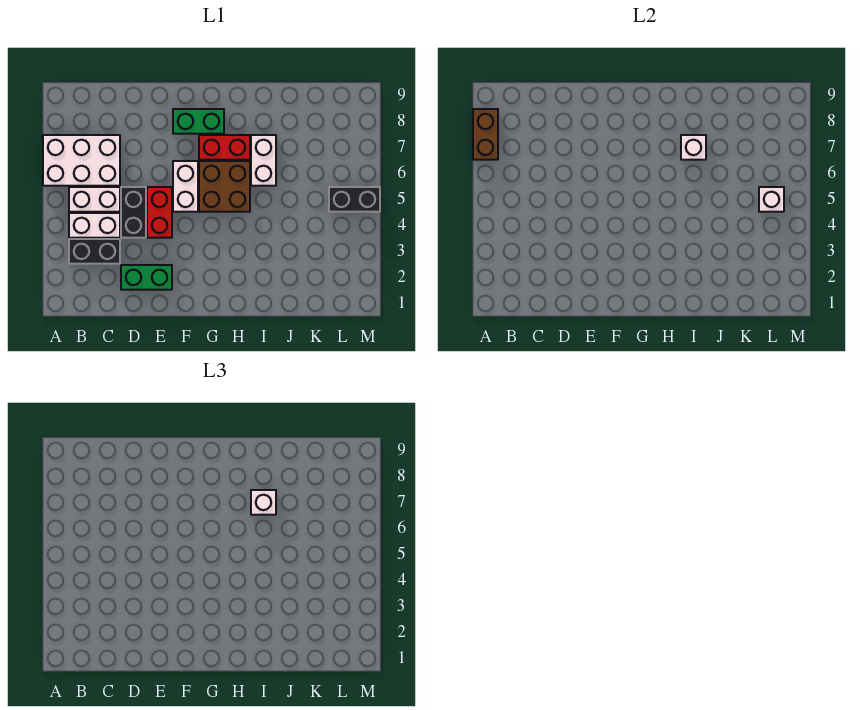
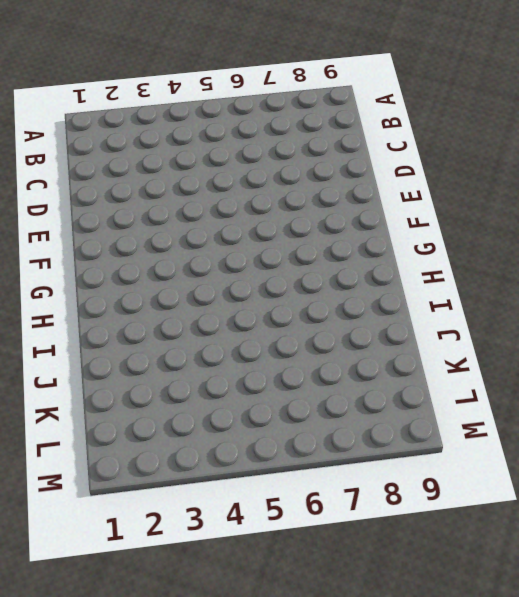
none -> white 2x3 brick [43,135,120,186]
none -> black 1x2 brick [69,239,120,264]
none -> white 1x2 brick [69,213,120,238]

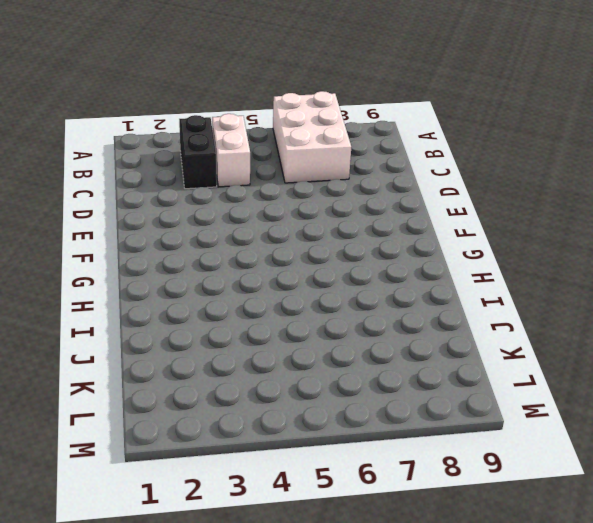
none -> white 1x2 brick [69,187,120,212]
none -> green 1x2 brick [121,265,172,290]
none -> black 1x2 brick [121,187,146,238]

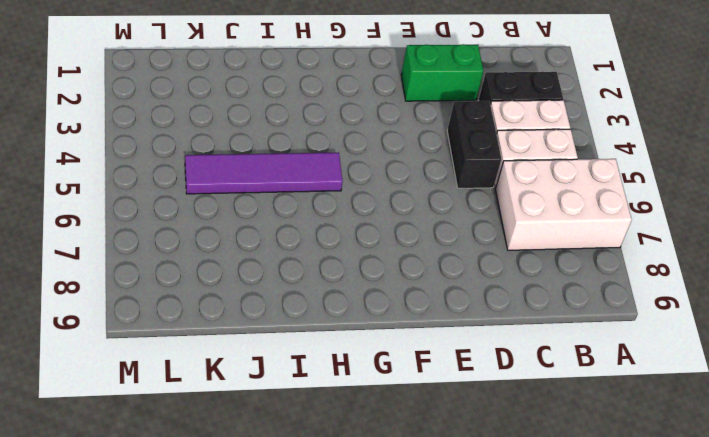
purple 1x4 tile [185,152,343,194] -> brown 2x2 brick [199,161,250,212]
none -> red 1x2 brick [147,187,172,238]
none -> white 1x2 brick [173,161,198,212]
none -> green 1x2 brick [173,109,224,134]

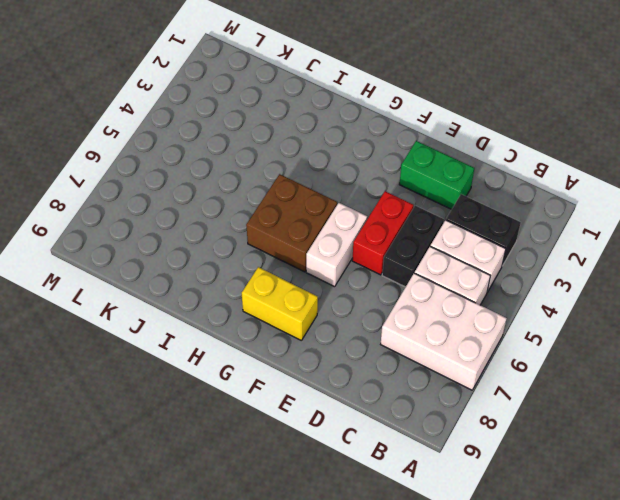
yellow 1x2 brick [242,267,318,340] -> green 1x2 brick [173,109,224,134]
none -> red 1x2 brick [199,135,250,160]
none -> white 1x2 brick [251,135,276,186]
none -> black 1x2 brick [329,187,380,212]

